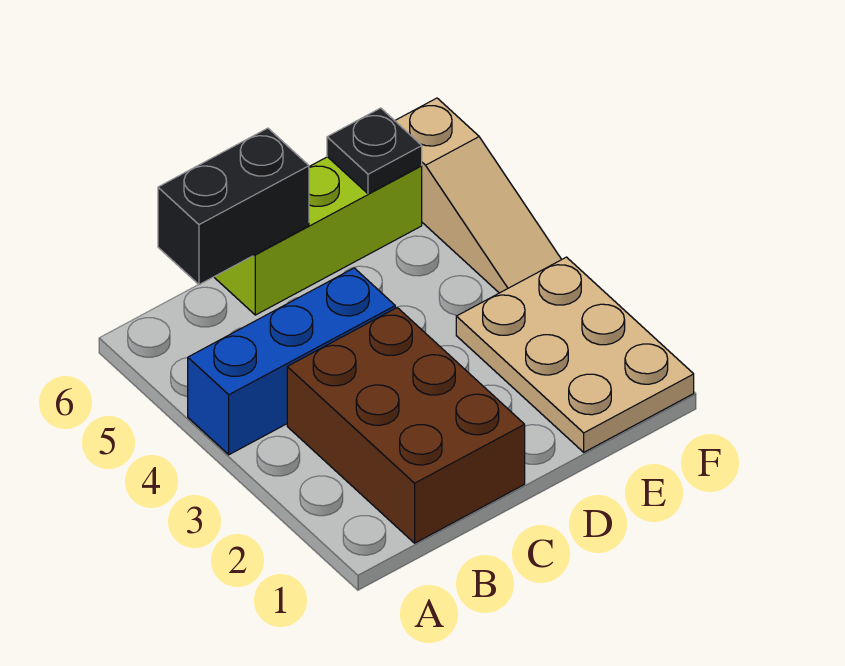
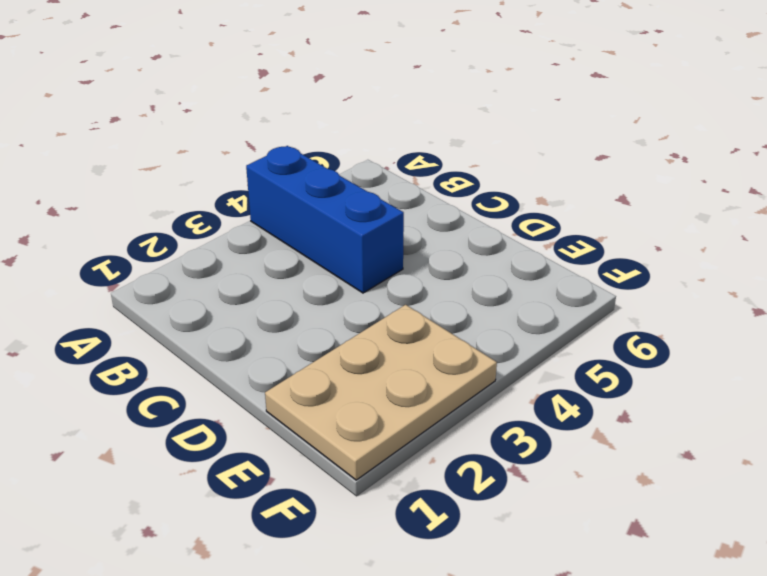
none -> brown 2x3 brick [287,308,525,543]
none -> lime 1x3 brick [214,157,422,315]

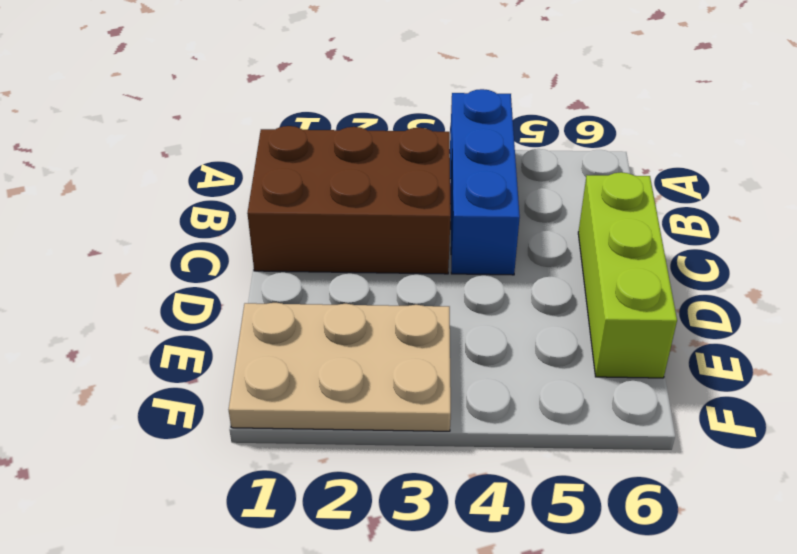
none -> tan 1x3 slope [395,98,562,293]
none -> black 1x2 brick [158,128,309,285]

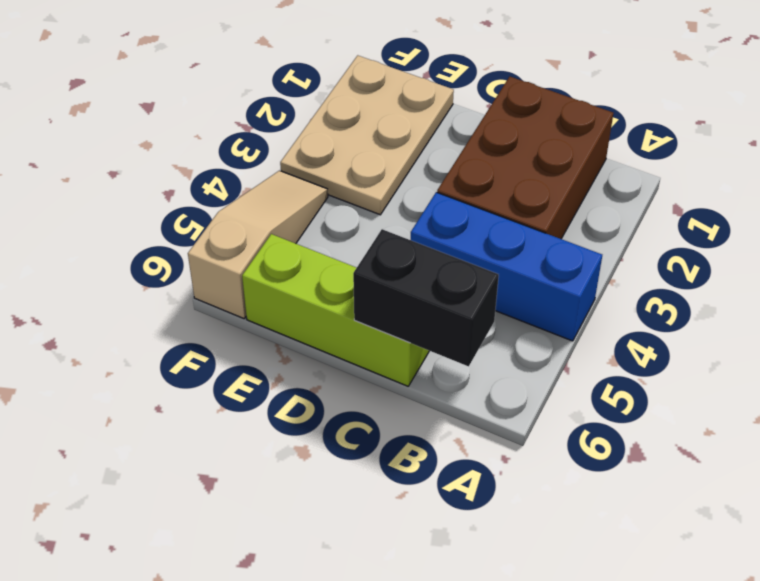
none -> black 1x1 plate [327,108,422,194]

